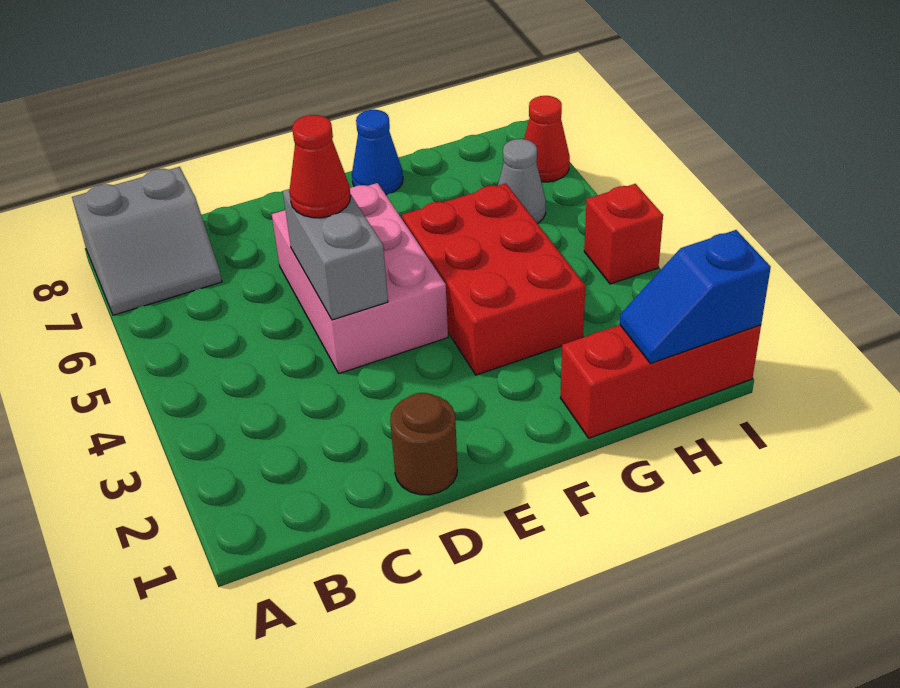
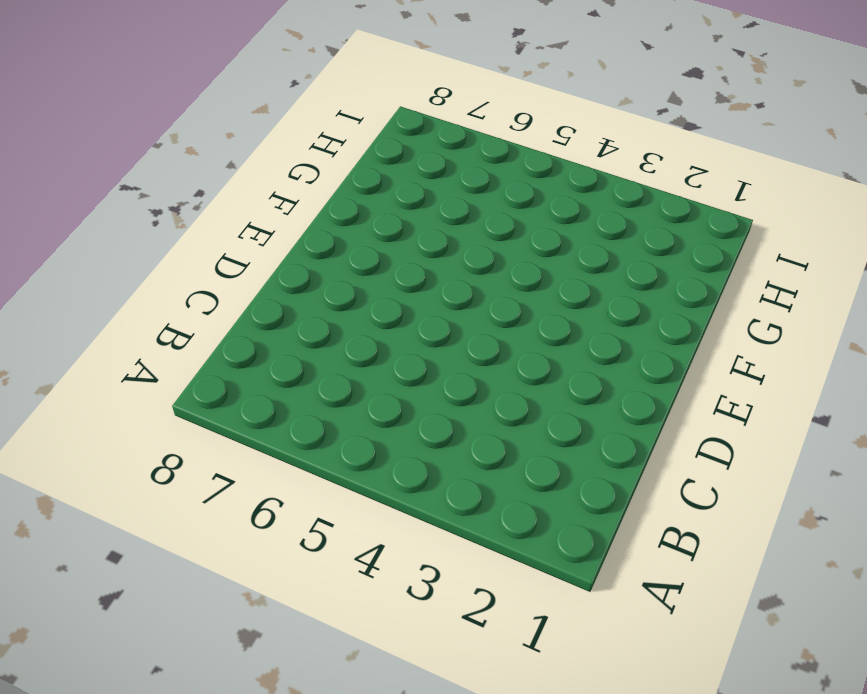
none -> grey 2x2 slope [72,167,222,315]
none -> brown 1x1 round brick [390,393,457,495]
none -> pink 2x3 brick [272,183,448,373]

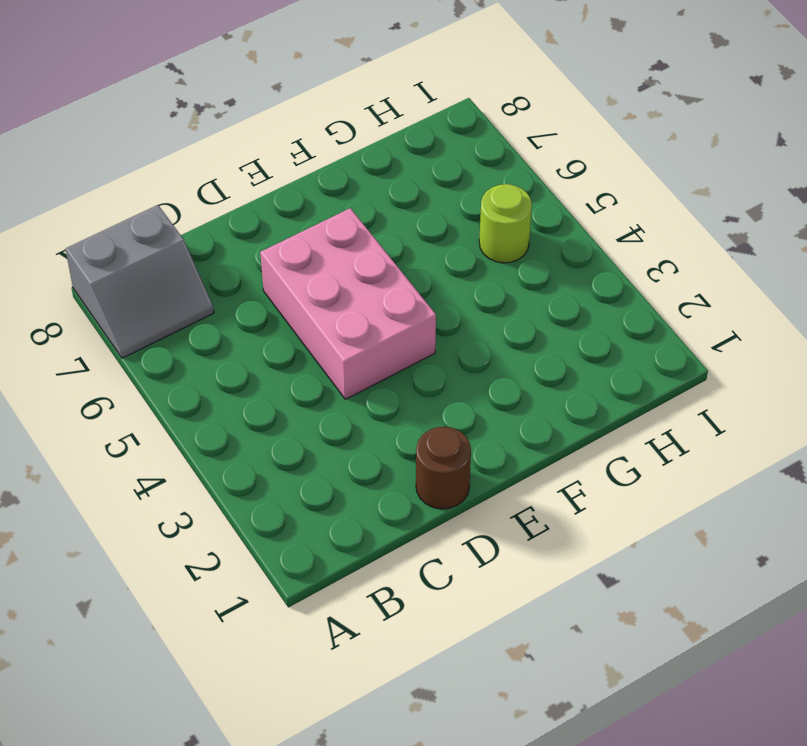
lime 1x1 round brick [479,184,532,263] -> none
none -> red 2x3 brick [402,183,585,375]
none -> blue 1x1 cone [352,110,403,195]
none -> red 1x3 brick [561,325,761,438]

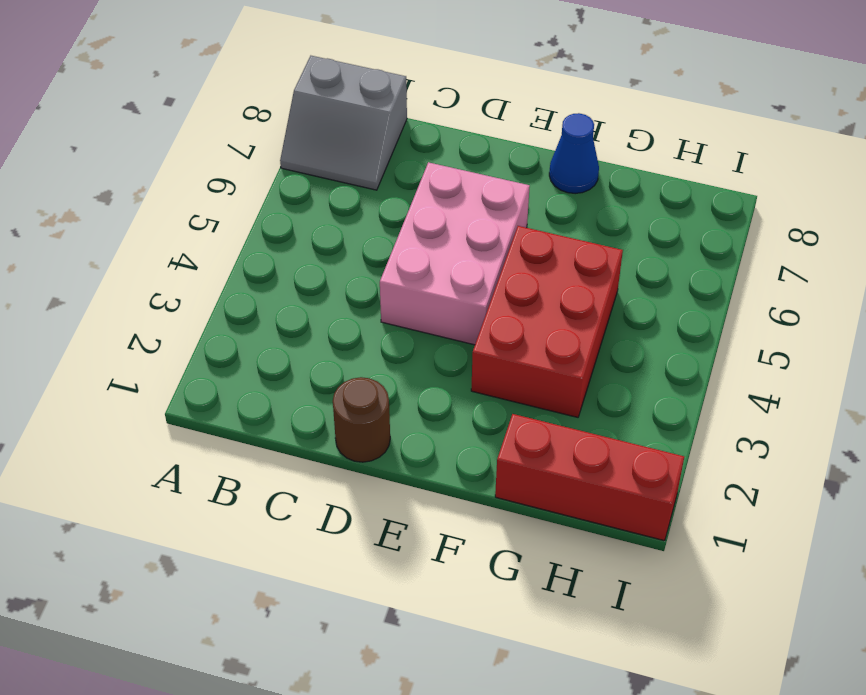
none -> grey 1x1 cone [498,139,546,223]
none -> red 1x1 brick [584,184,663,284]
none -> red 1x1 cone [524,96,570,182]

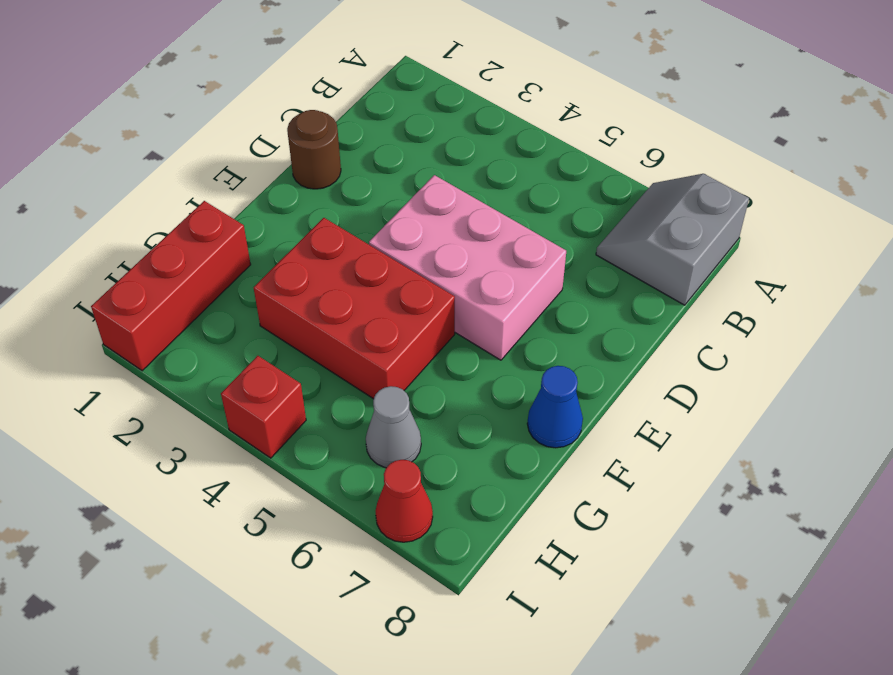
none -> grey 1x2 brick [283,189,388,320]
none -> blue 1x2 slope [620,230,771,363]
none -> red 1x1 cone [289,115,351,218]

